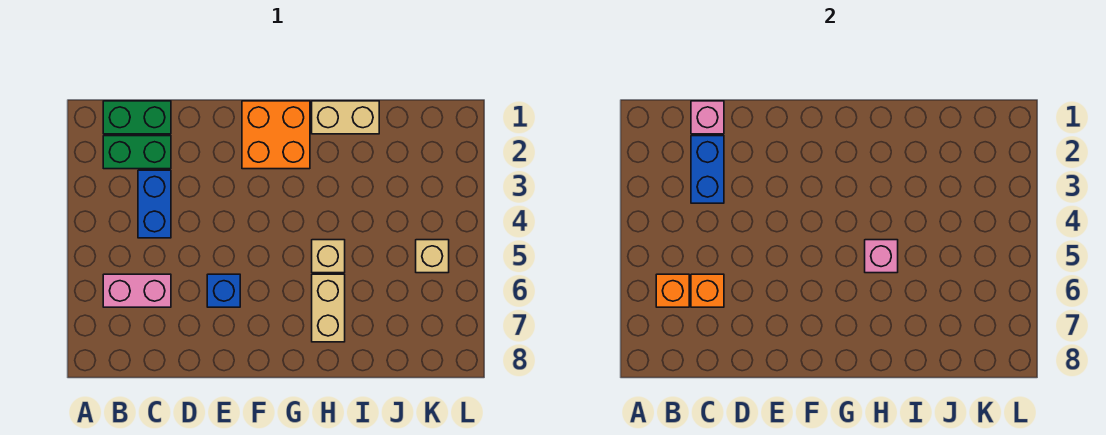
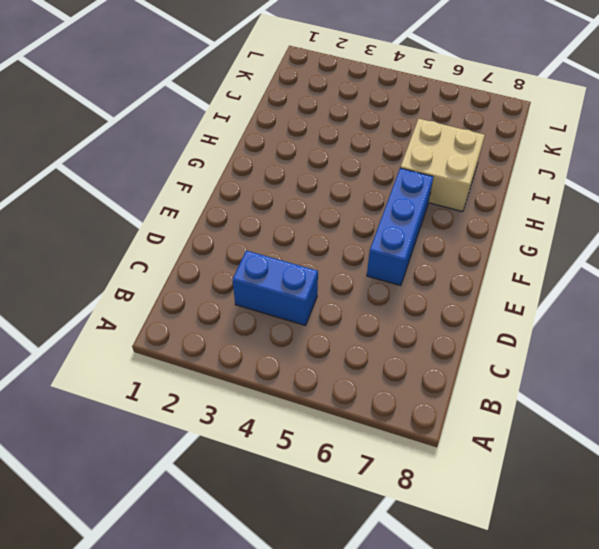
blue 1x3 brick [367,168,433,286] -> blue 1x1 brick [207,274,240,307]
tan 2x2 brick [400,119,485,212] -> tan 1x2 brick [312,274,345,342]
none -> green 1x2 brick [103,101,171,134]
none -> green 1x2 brick [103,136,171,169]
none -> pink 1x2 brick [103,274,171,307]

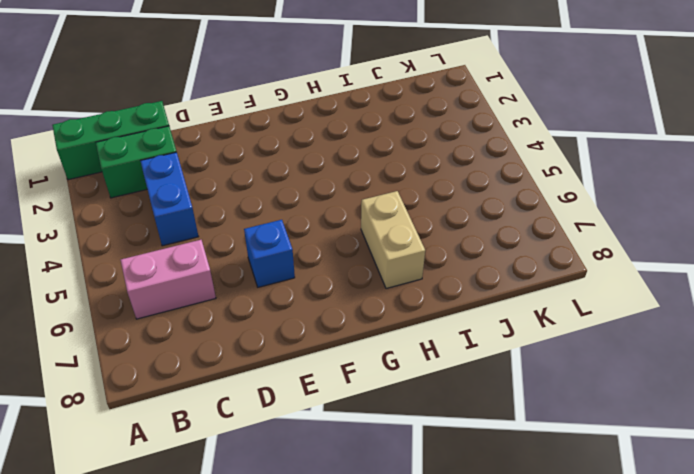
green 1x3 brick [52,101,169,180] -> green 1x2 brick [103,101,171,134]
none -> orange 2x2 brick [242,101,310,169]
none -> tan 1x2 brick [312,101,379,134]
none -> tan 1x1 brick [312,240,345,273]

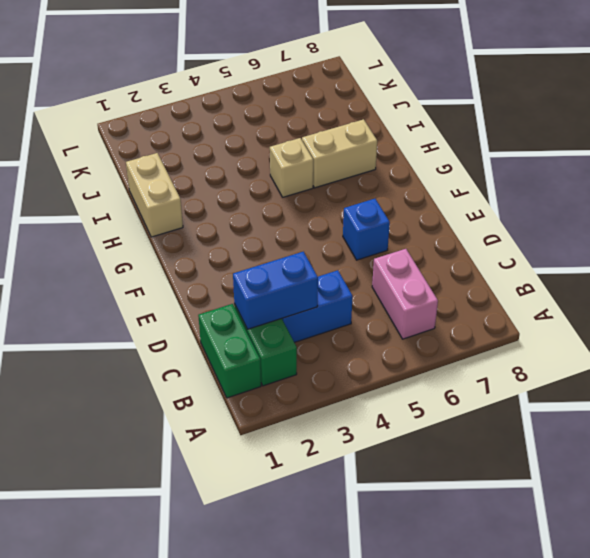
none -> orange 2x2 brick [242,101,310,169]
none -> tan 1x1 brick [416,240,449,273]
none -> orange 1x1 brick [656,274,689,307]

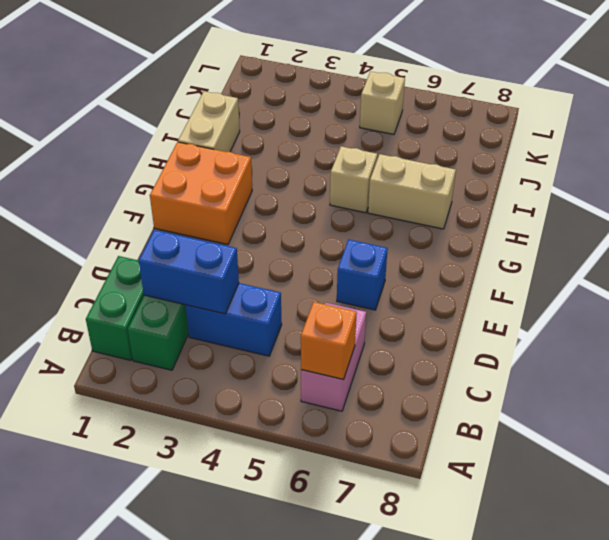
none -> pink 1x1 brick [691,101,724,134]
none -> orange 1x1 brick [691,274,724,307]
none -> pink 1x1 brick [865,240,898,273]

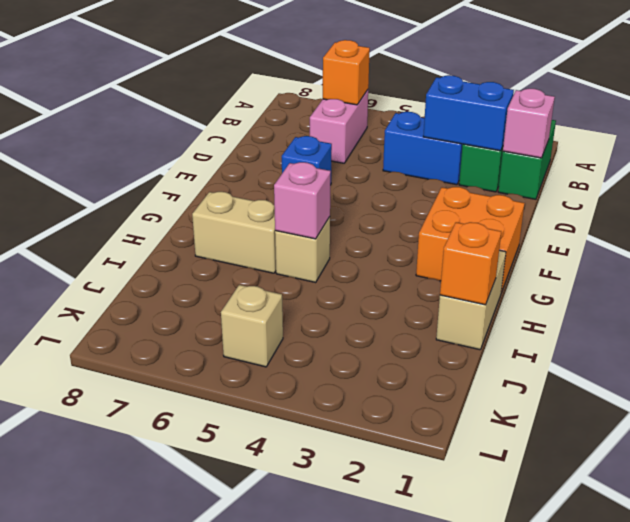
orange 1x1 brick [440,222,501,305] -> orange 1x1 brick moved to [691,274,724,307]

